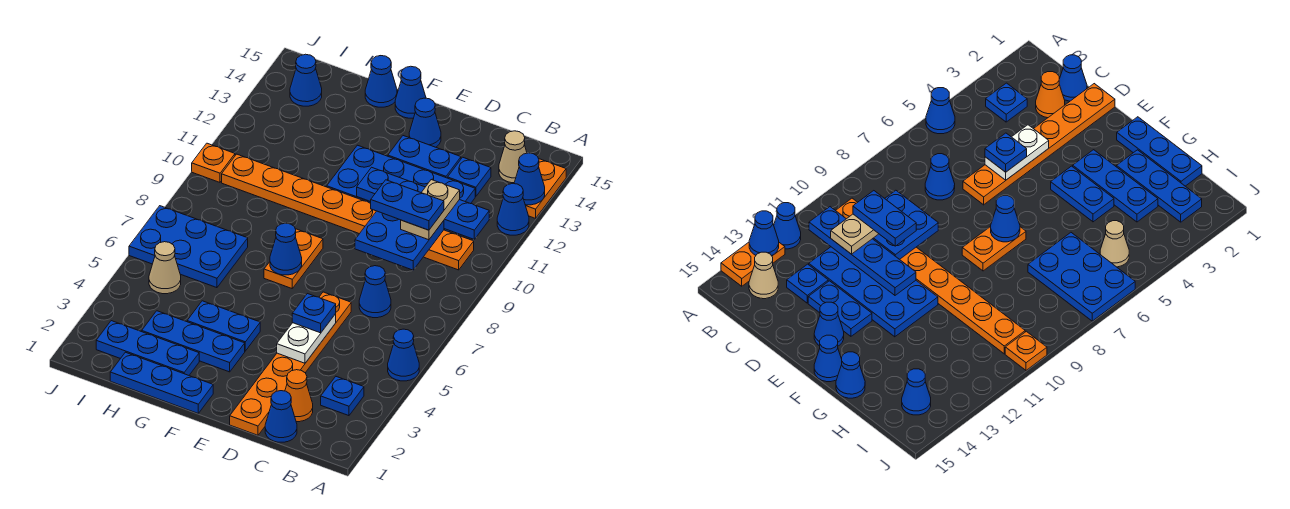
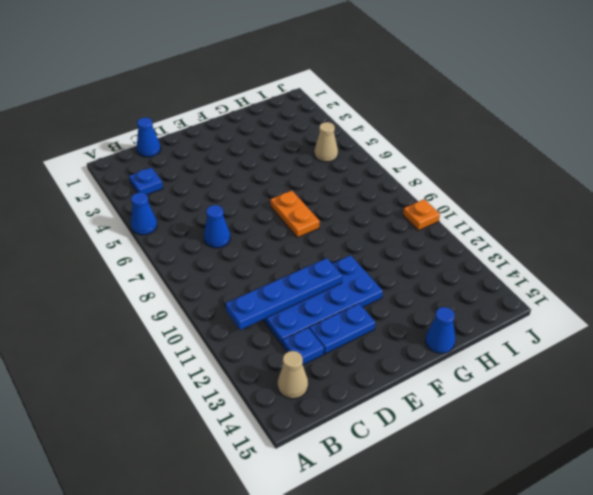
none -> blue 1x1 cone [497,184,529,235]
none -> orange 1x2 plate [525,159,566,218]
none -> orange 1x8 plate [222,154,474,270]
none -> orange 1x1 cone [285,370,313,422]

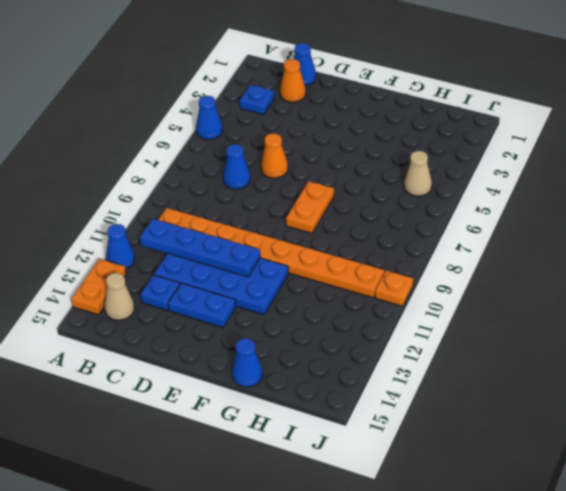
orange 1x1 cone [261,133,288,178] -> orange 1x6 plate [230,292,351,435]
none -> blue 1x1 cone [409,98,441,147]
none -> blue 1x3 plate [110,352,213,413]
none -> blue 1x3 plate [142,311,245,372]
none -> blue 1x2 plate [187,301,260,351]

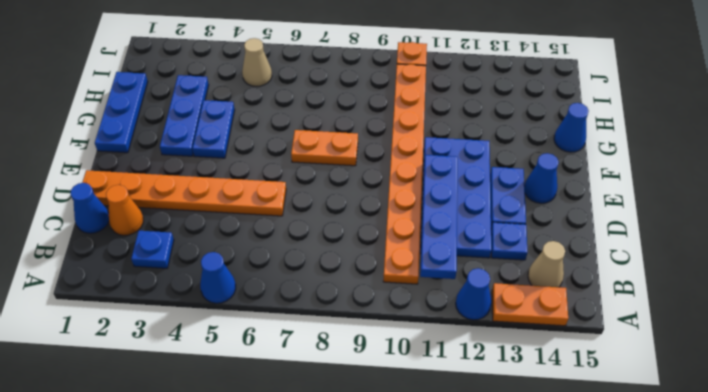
none -> blue 1x1 cone [359,266,391,318]
none -> blue 1x1 cone [395,66,426,118]
none -> blue 1x3 plate [96,321,199,375]
none -> blue 2x3 plate [129,206,248,288]

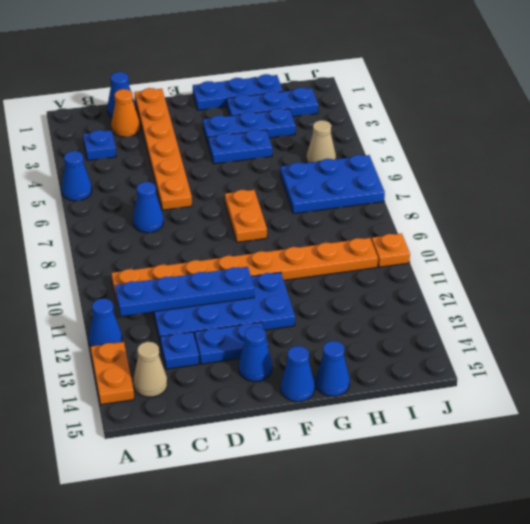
none -> blue 1x1 cone [290,54,322,106]
none -> blue 1x1 cone [514,153,545,205]
none -> blue 2x2 plate [355,211,444,270]
none -> white 1x2 plate [277,314,336,363]

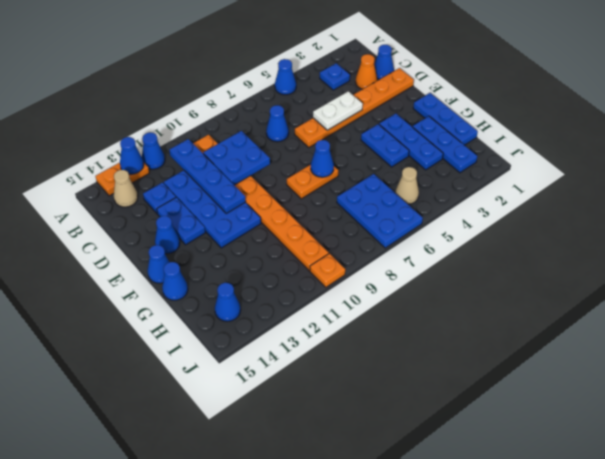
none -> tan 1x2 plate [401,180,460,240]
none -> blue 1x1 plate [292,294,336,333]
none -> blue 1x2 plate [371,180,444,230]

